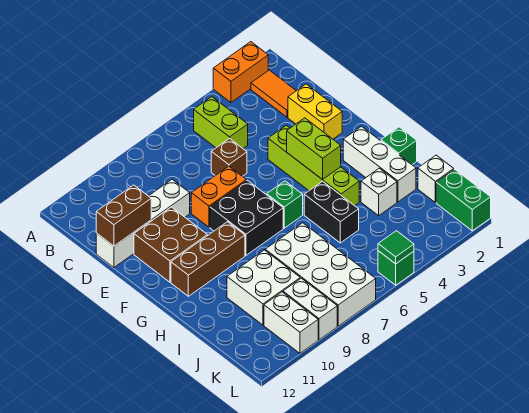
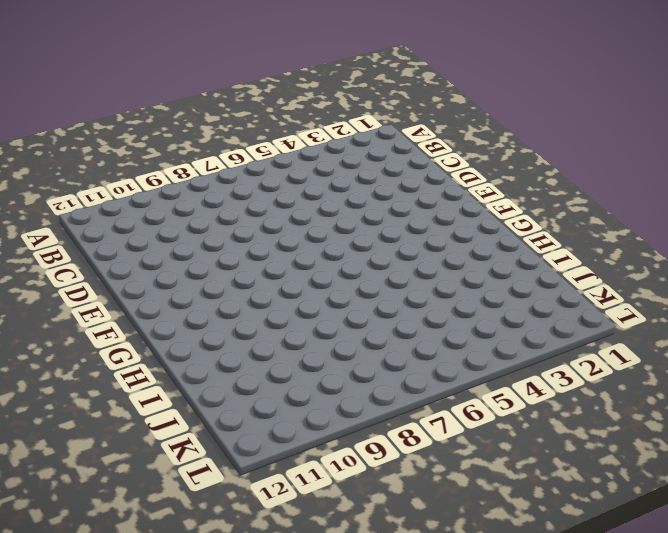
none -> orange 1x2 brick [213,42,268,102]
none -> orange 1x2 tile [251,70,296,117]
none -> lime 1x2 brick [194,97,248,148]

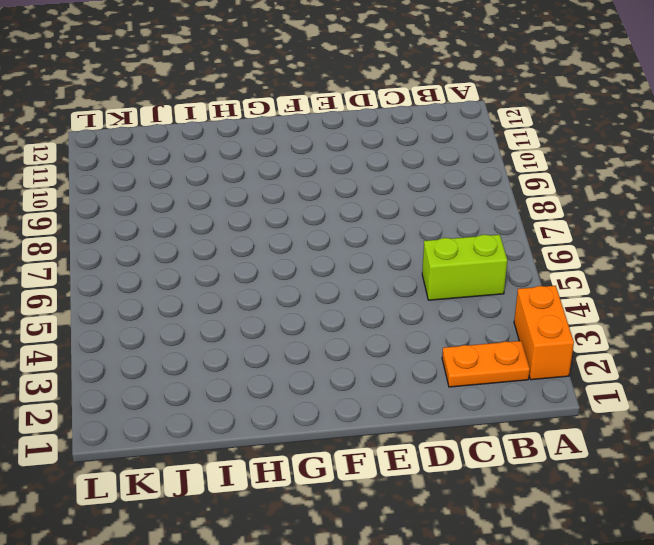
orange 1x2 plate [442,341,530,387] -> orange 1x2 tile [251,70,296,117]
none -> yellow 1x2 brick [288,84,342,139]
none -> brown 1x1 brick [211,138,247,176]
none -> white 1x4 brick [96,180,190,267]

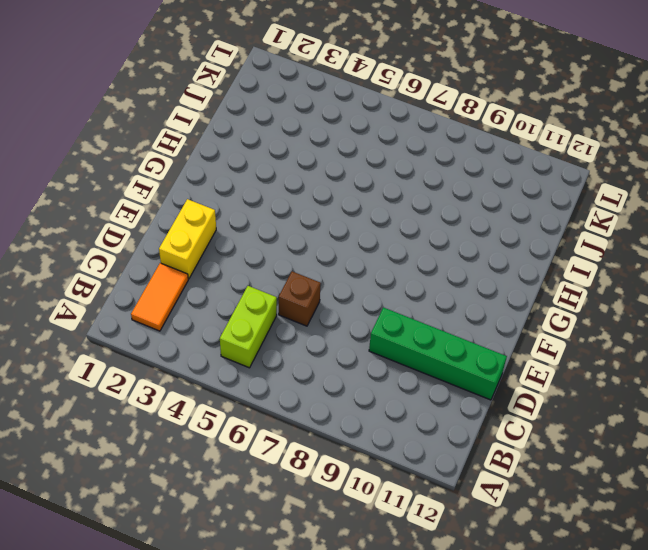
green 1x4 brick [369,308,507,400] -> white 1x4 brick [96,180,190,267]
none -> orange 1x2 brick [213,42,268,102]
none -> lime 1x4 brick [268,125,359,206]
none -> orange 1x2 brick [191,166,246,227]

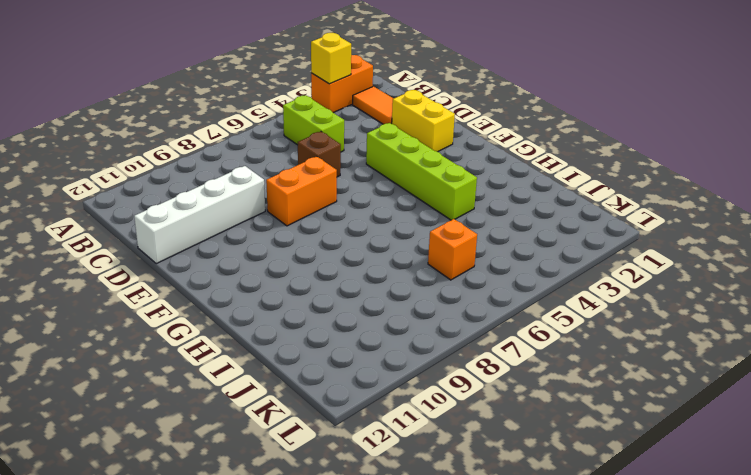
yellow 1x1 brick [311,33,351,84] -> none
orange 1x1 brick [428,219,477,280] -> none
none -> brown 2x2 brick [134,207,207,282]
none -> black 2x2 brick [210,180,283,255]
none -> white 1x3 brick [343,126,416,202]

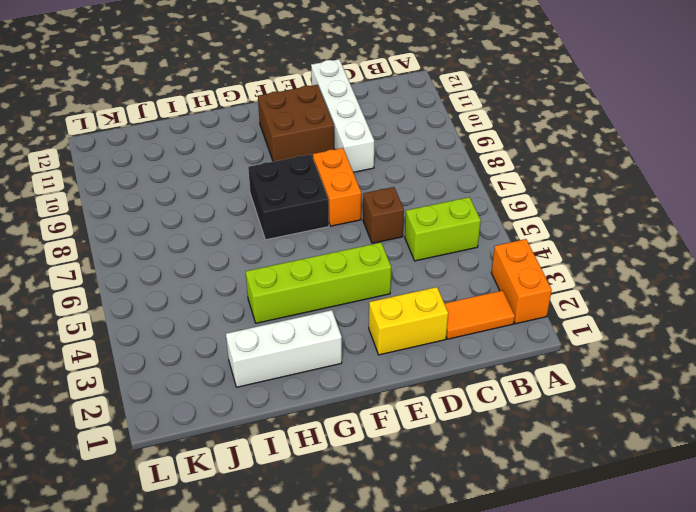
none -> green 1x1 brick [267,181,303,228]
none -> brown 1x3 brick [171,222,245,296]
none -> green 1x1 brick [381,127,417,165]

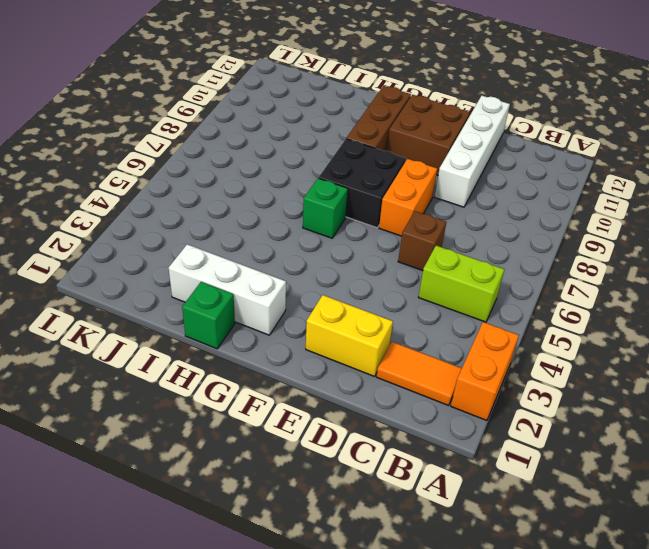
none -> lime 1x4 brick [268,125,359,206]
none -> black 1x2 brick [304,181,359,243]
none -> white 1x1 brick [361,168,397,216]

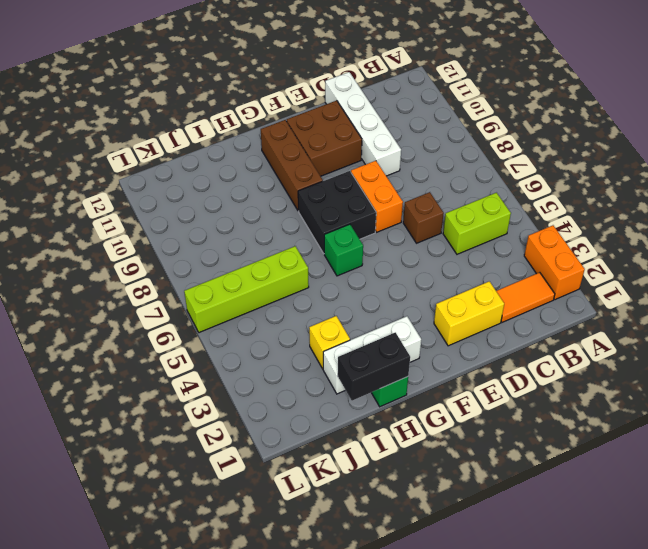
black 1x2 brick [338,332,410,401] -> black 1x2 brick moved to [304,181,359,243]
yellow 1x1 brick [309,316,350,369] -> white 1x1 brick [361,168,397,216]
lime 1x4 brick [184,246,309,333] -> lime 1x4 brick moved to [268,125,359,206]
none -> white 2x4 brick [265,223,376,326]
none -> white 2x2 brick [227,250,300,325]
none -> white 1x1 brick [418,155,454,203]

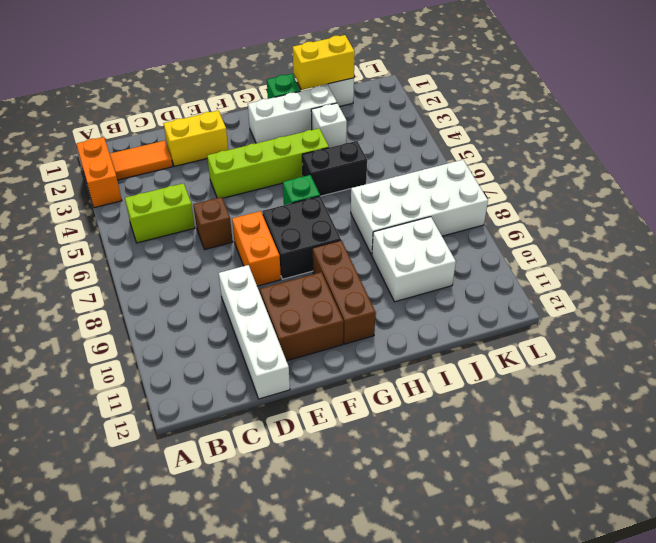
yellow 1x2 brick [293,35,355,90] -> none
none -> green 1x2 brick [436,169,491,231]
none -> white 1x2 brick [283,278,337,340]
none -> white 1x2 brick [264,292,318,353]

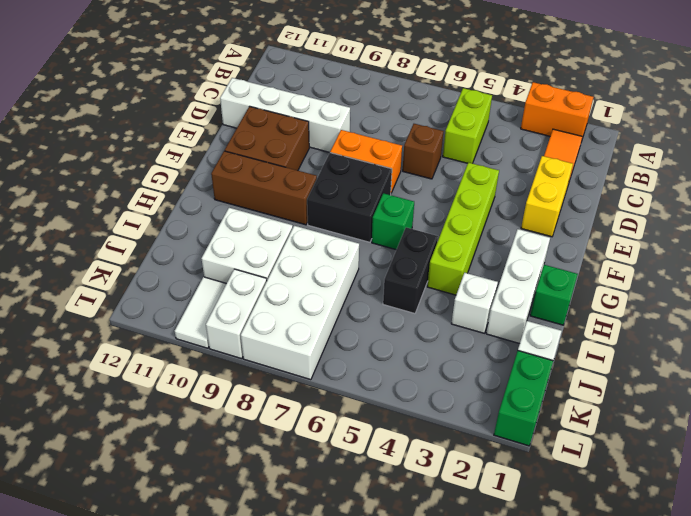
white 1x2 tile [175,277,226,348] -> white 1x2 brick [264,292,318,353]
none -> green 1x1 brick [378,251,414,285]
none -> brown 1x2 brick [96,185,151,246]
none -> lime 1x2 brick [287,118,341,180]

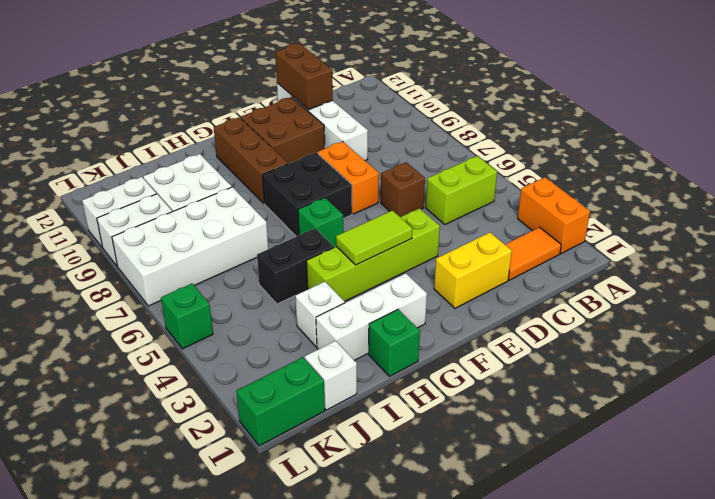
lime 1x2 tile [336,210,412,265] -> lime 1x2 brick [287,118,341,180]
none -> green 1x1 tile [378,231,414,264]

